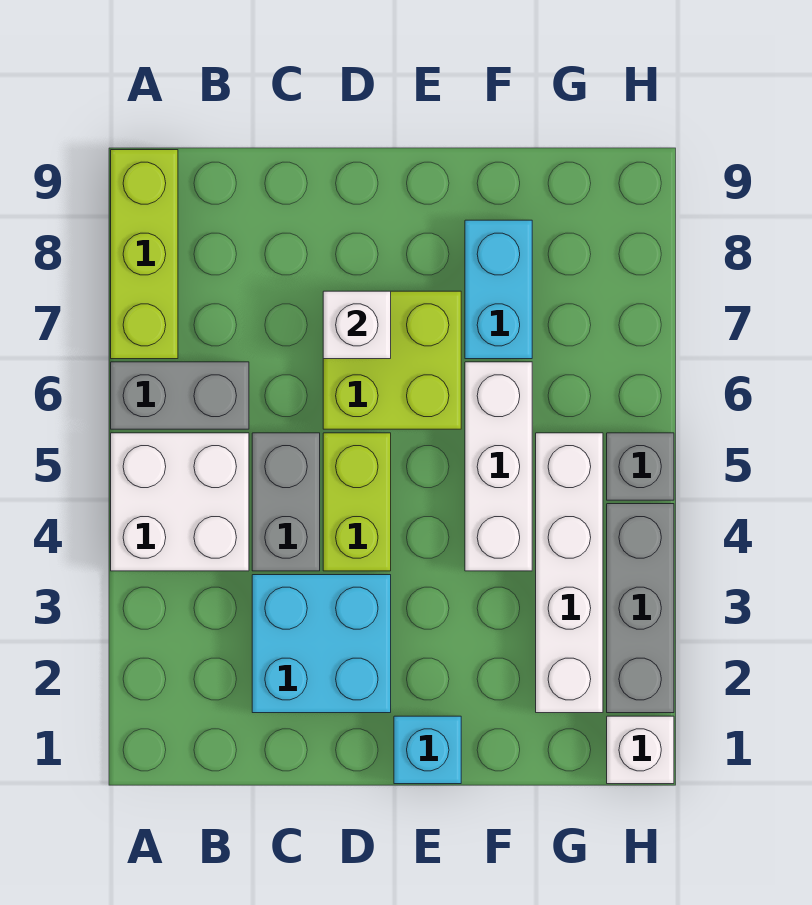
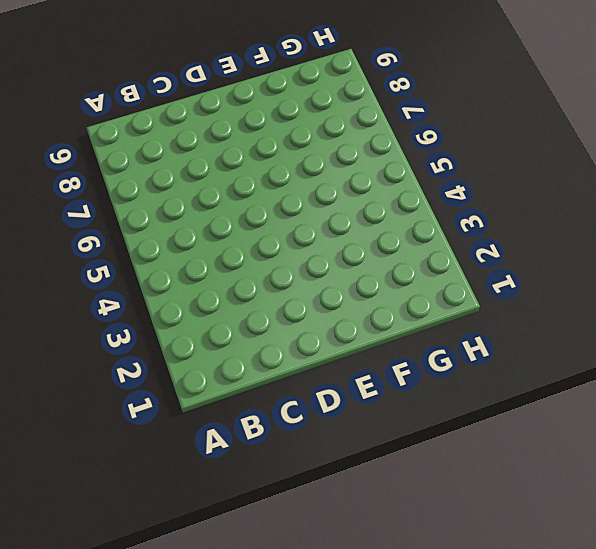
none -> white 2x2 brick [111,433,249,571]
none -> grey 1x2 brick [111,362,249,429]
none -> lime 1x3 brick [111,150,178,359]

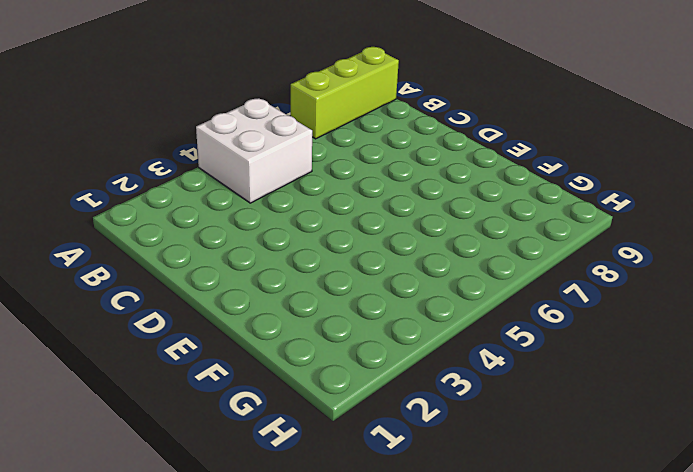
none -> grey 1x2 brick [111,362,249,429]
none -> cyan 2x2 brick [252,575,391,713]
none -> grey 1x2 brick [252,433,320,571]

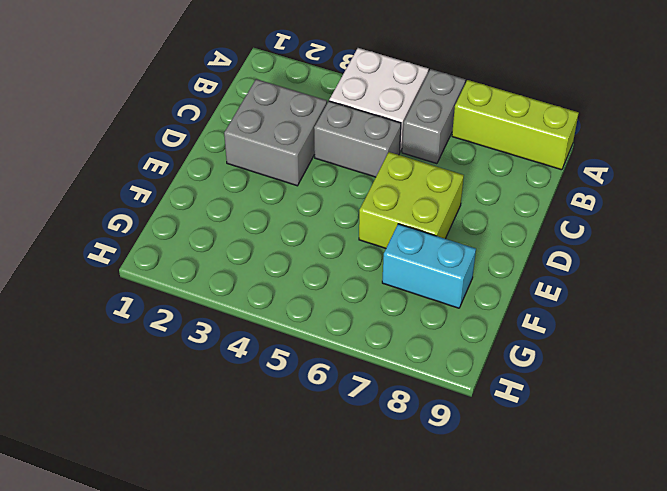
grey 2x2 brick [224,79,327,186] -> cyan 2x2 brick [252,575,391,713]
none -> lime 1x2 brick [323,433,391,571]
none -> cyan 1x1 brick [394,716,461,784]
none -> white 1x3 brick [465,362,532,571]

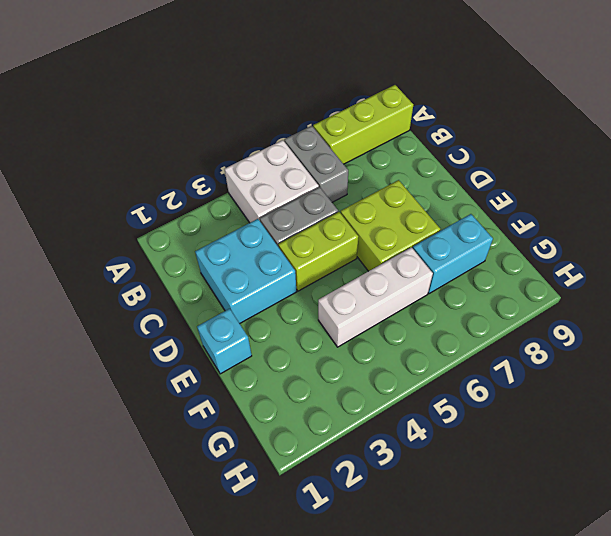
none -> white 1x4 brick [536,433,603,713]
none -> white 1x1 brick [607,716,674,784]
none -> grey 1x3 brick [607,504,674,713]

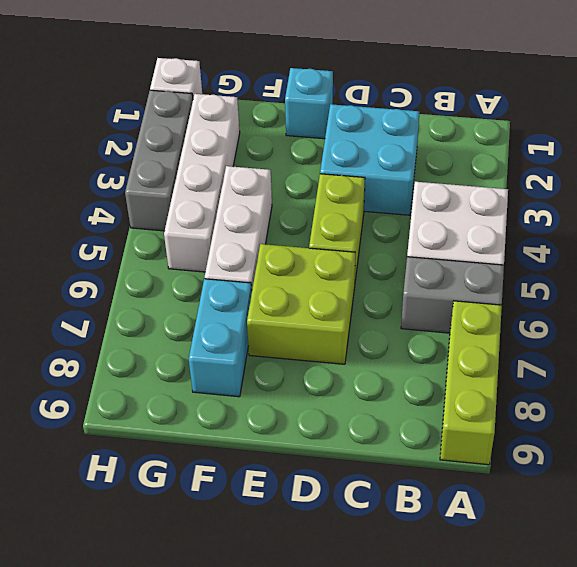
none -> grey 1x2 brick [252,433,320,571]
none -> grey 1x1 brick [607,433,674,500]
none -> white 1x1 brick [323,291,391,359]

